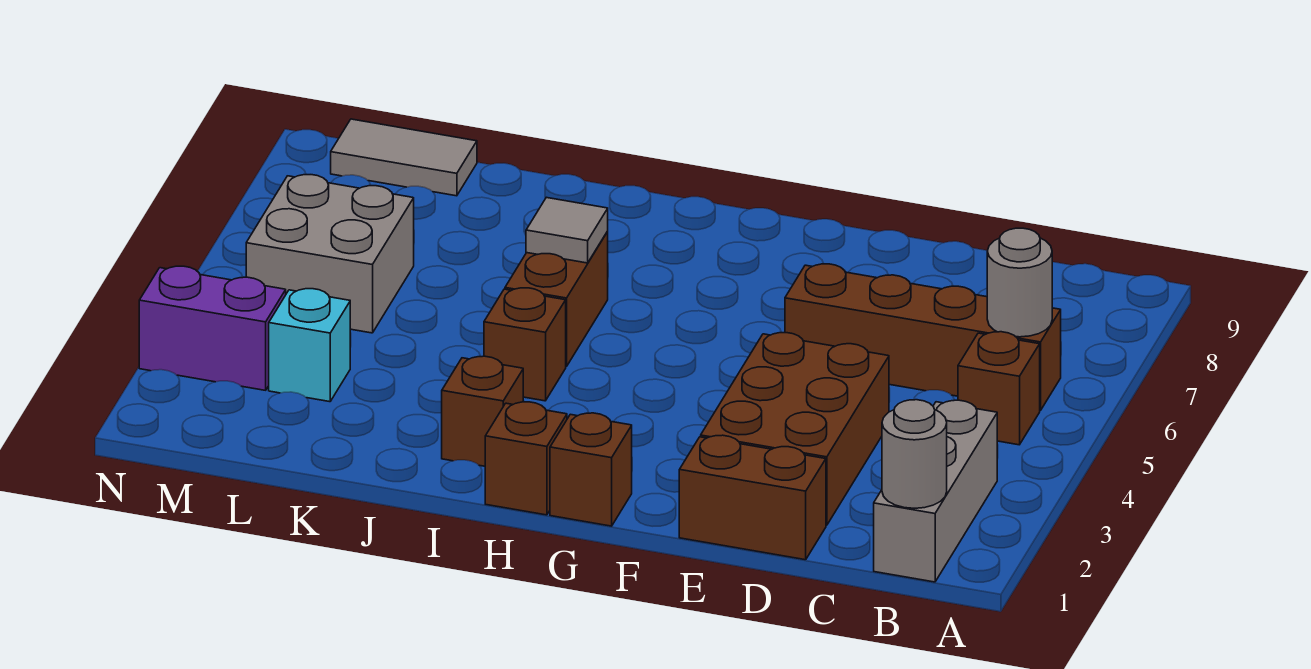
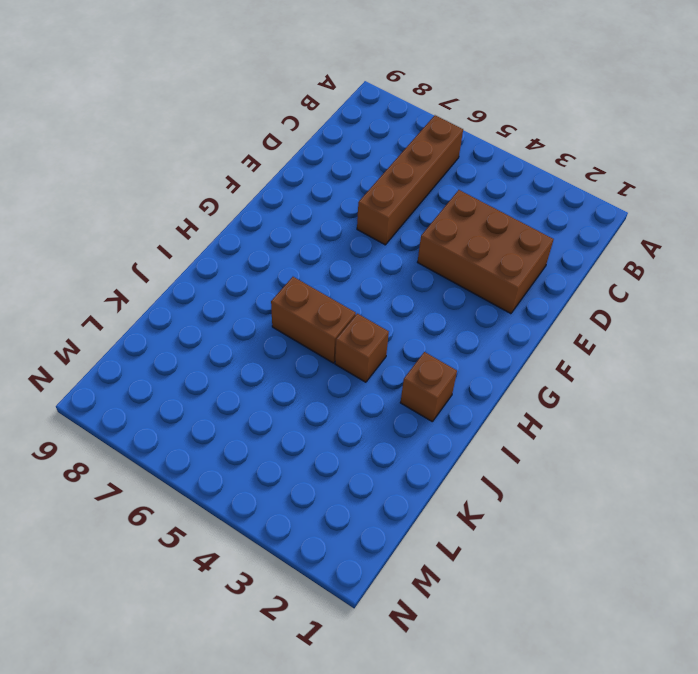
none -> grey 1x3 brick [874,400,997,582]
none -> brown 1x1 brick [958,332,1040,445]
none -> brown 1x2 brick [679,435,826,560]

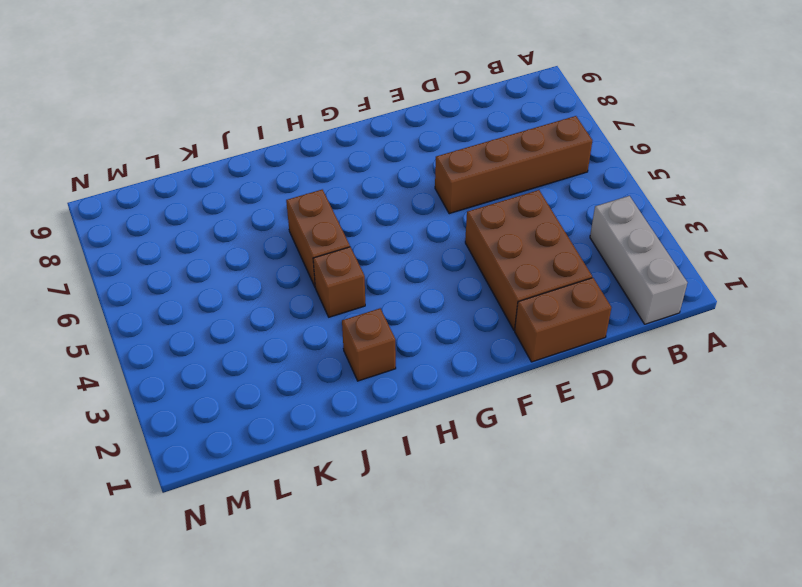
none -> brown 1x1 brick [958,332,1040,445]
none -> brown 1x1 brick [550,413,632,526]
none -> brown 1x1 brick [485,402,567,515]

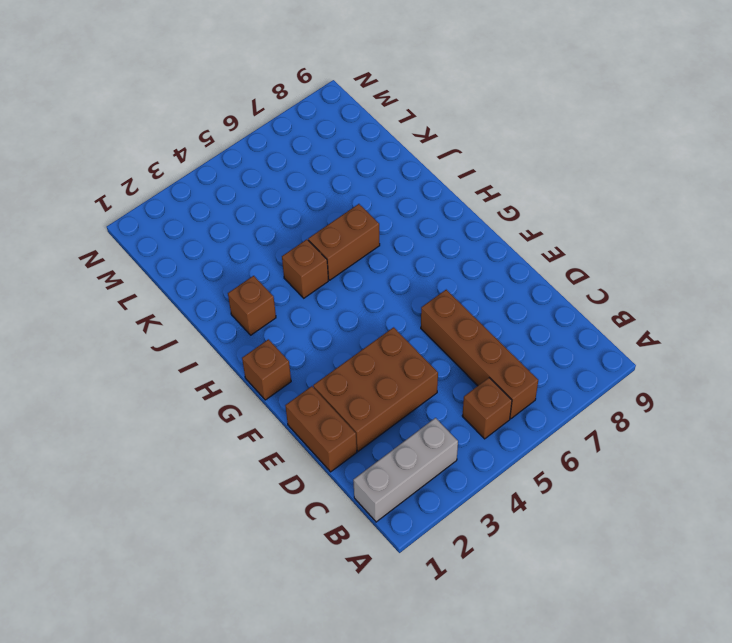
none -> brown 1x1 brick [485,402,567,515]
none -> cyan 1x1 brick [269,289,350,402]
none -> grey 2x2 brick [246,175,414,333]

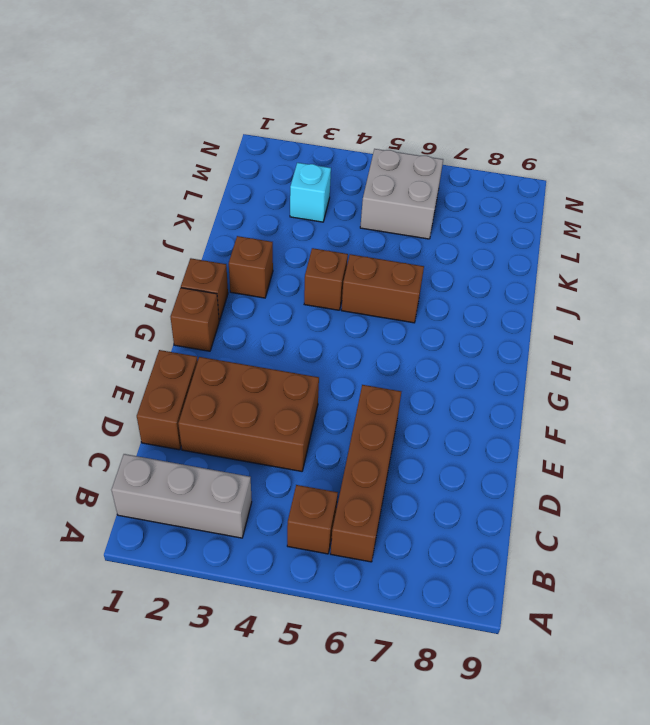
none -> grey 1x2 tile [331,119,477,196]
none -> purple 1x2 brick [139,266,286,390]
none -> grey 1x1 round brick [882,400,947,508]

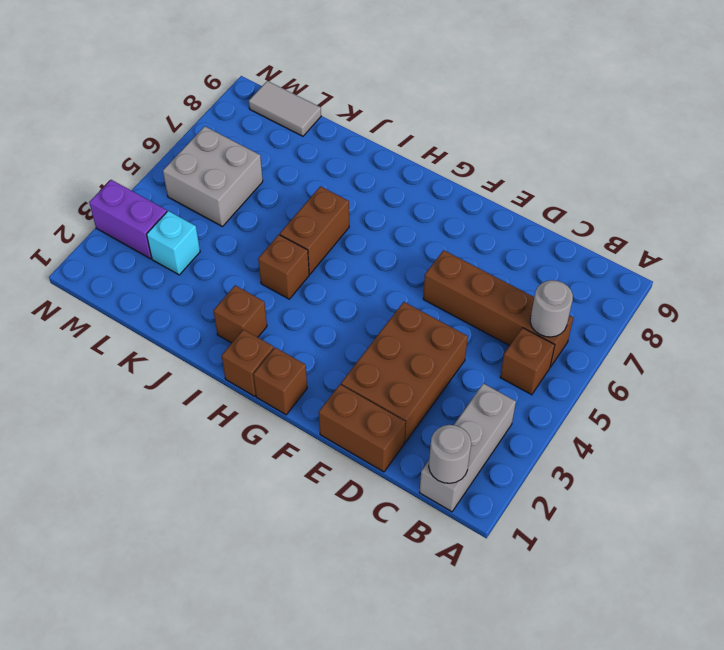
none -> grey 1x1 tile [526,197,608,263]

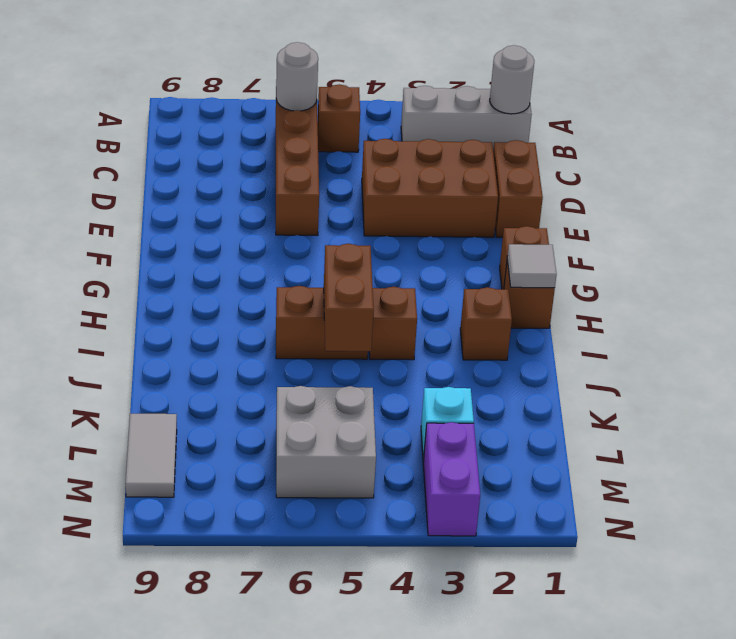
grey 1x1 tile [507,244,557,288] -> grey 1x1 tile moved to [526,197,608,263]
brown 1x2 brick [324,244,374,351] -> none

